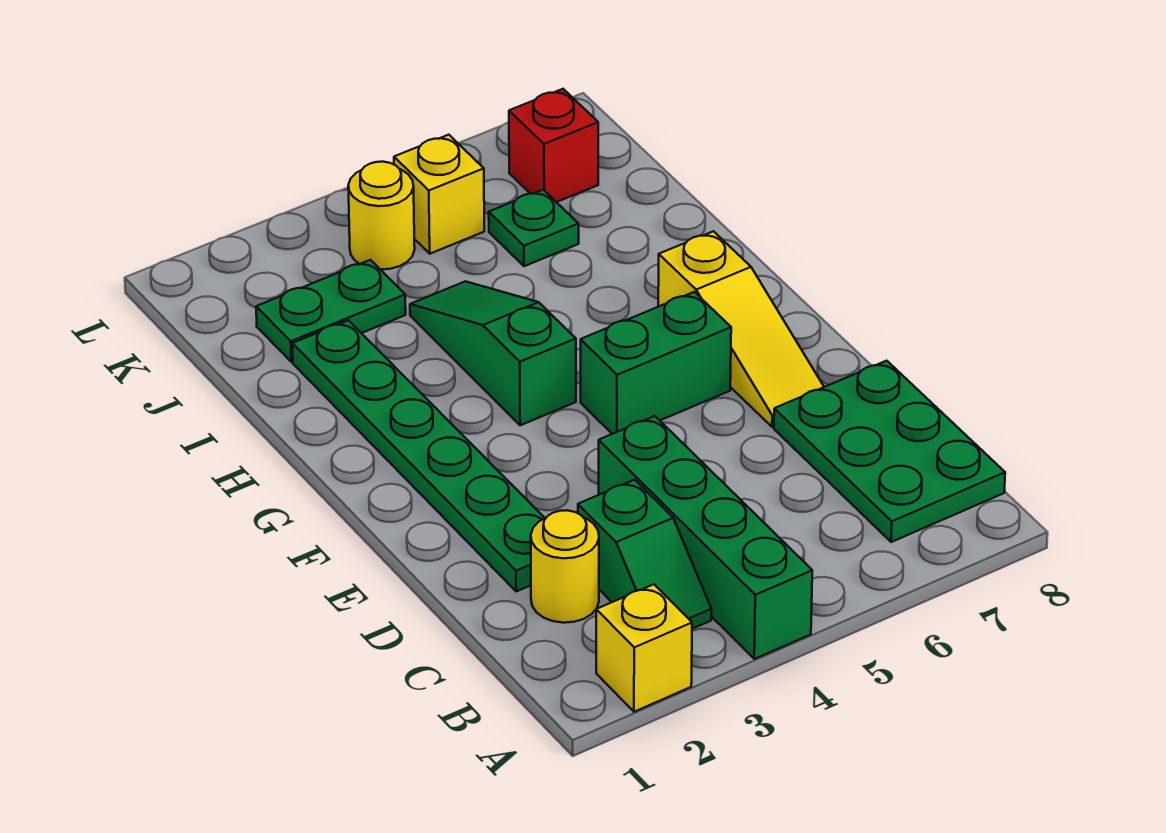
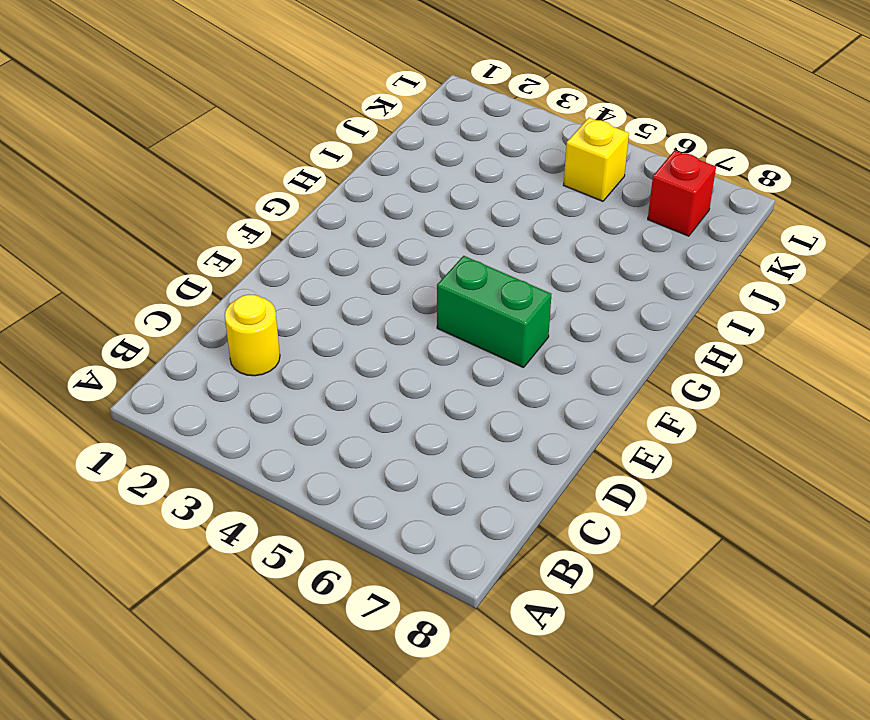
none -> yellow 1x1 brick [596,584,692,712]
none -> green 1x4 brick [599,416,812,659]
none -> green 1x2 slope [578,480,712,629]

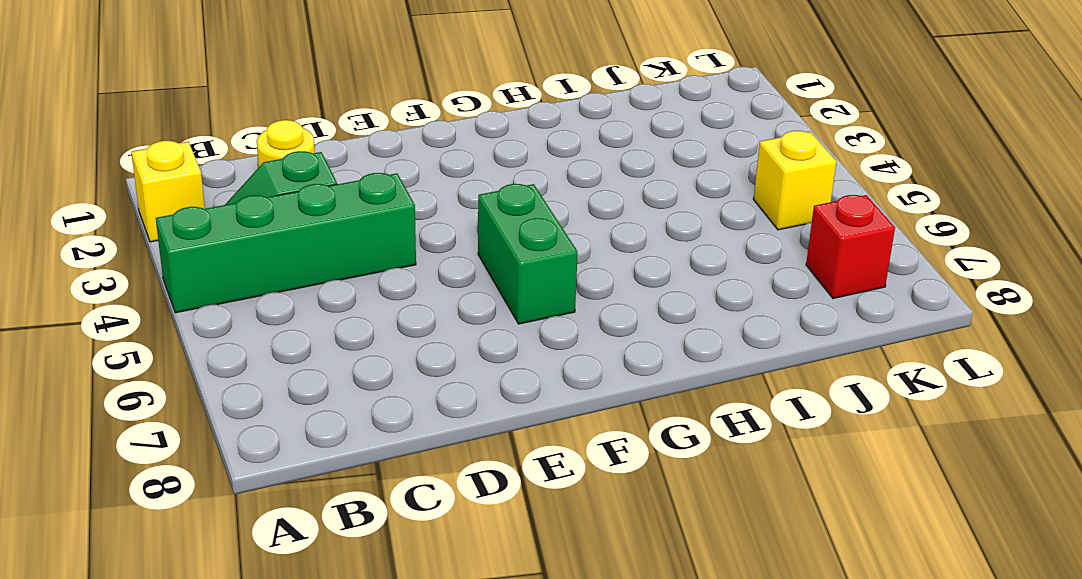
none -> green 2x3 plate [774,361,1005,542]
none -> green 1x6 plate [292,320,544,591]
none -> yellow 1x3 slope [658,231,824,427]

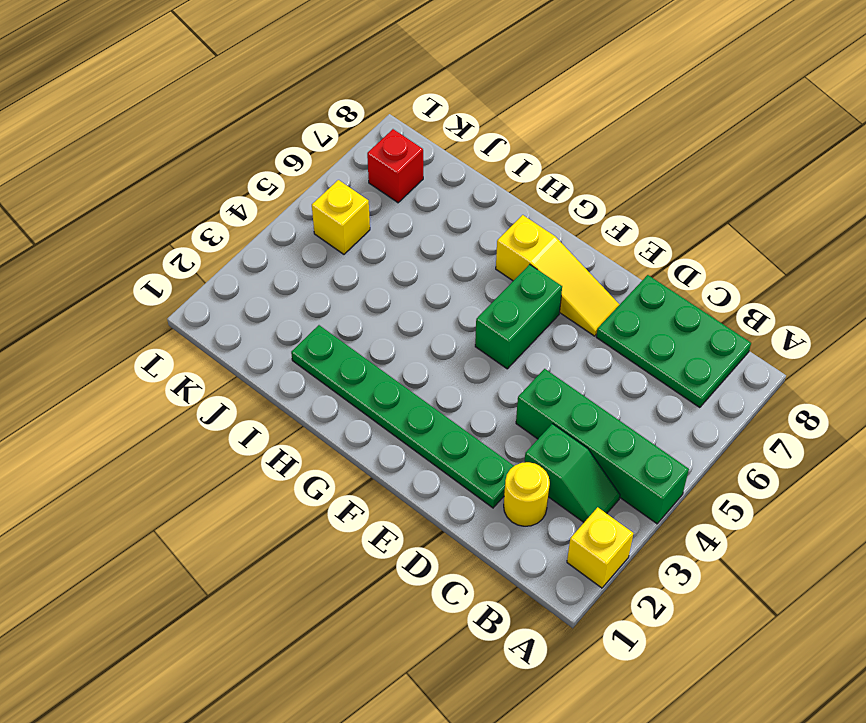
none -> green 1x3 slope [410,281,576,425]
none -> green 1x2 plate [256,260,406,362]
none -> green 1x1 plate [489,190,579,266]

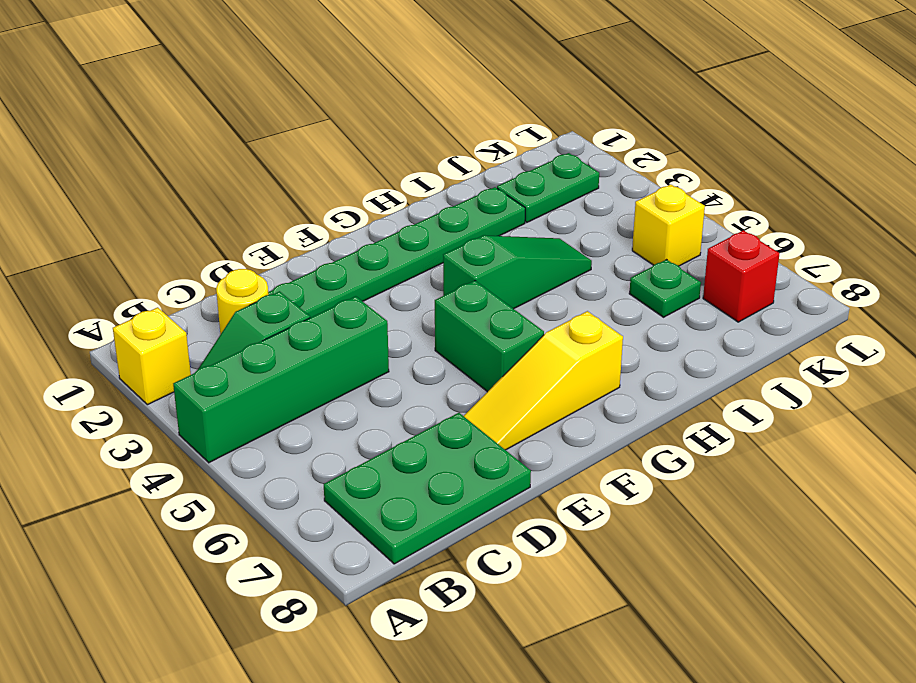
green 1x2 plate [497,153,599,223] -> green 1x2 plate turned to [256,260,406,362]
none -> yellow 1x1 round brick [348,162,415,270]

